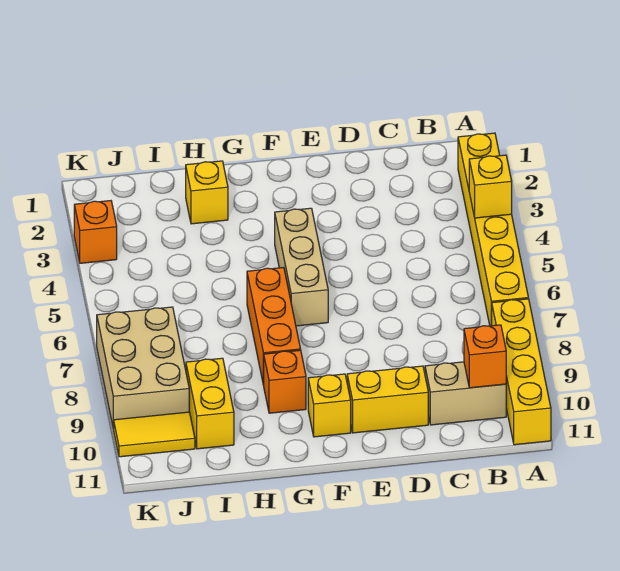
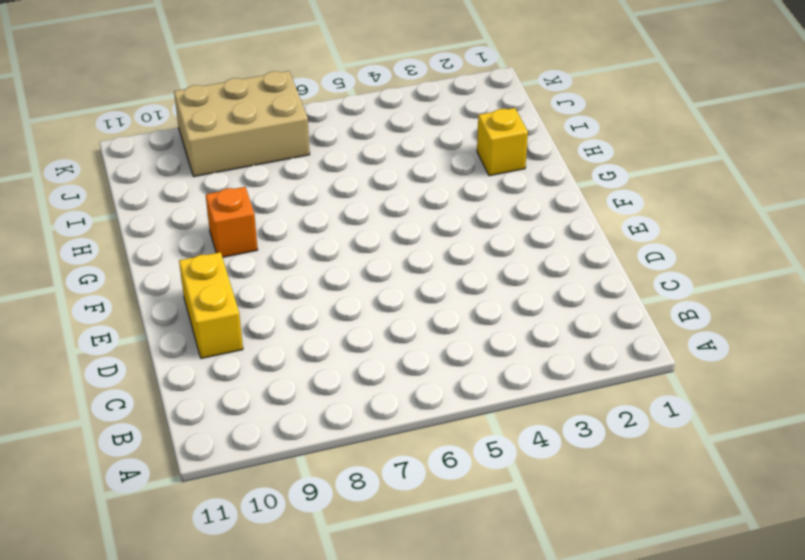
none -> yellow 1x6 brick [458,133,528,326]
none -> yellow 1x4 brick [492,299,551,445]
none -> tan 1x2 brick [425,362,506,425]

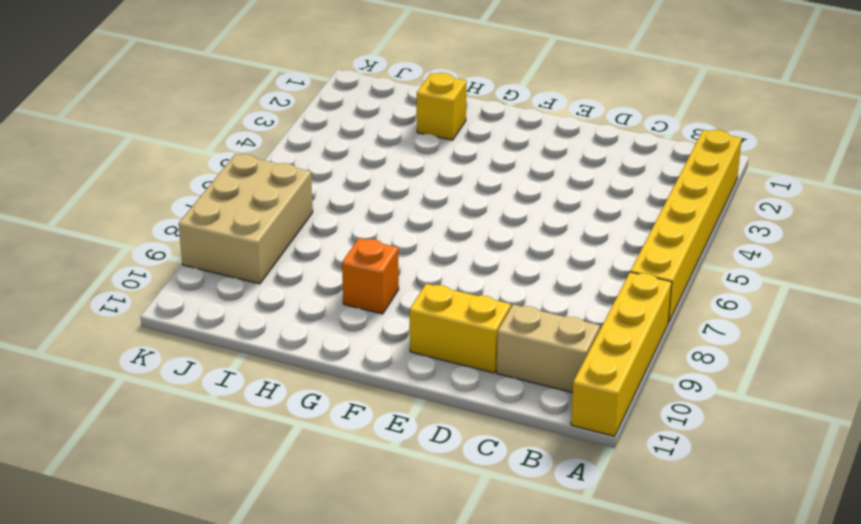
none -> tan 1x3 brick [275,208,328,326]
none -> yellow 1x1 brick [308,374,351,437]
none -> orange 1x3 brick [247,267,301,385]

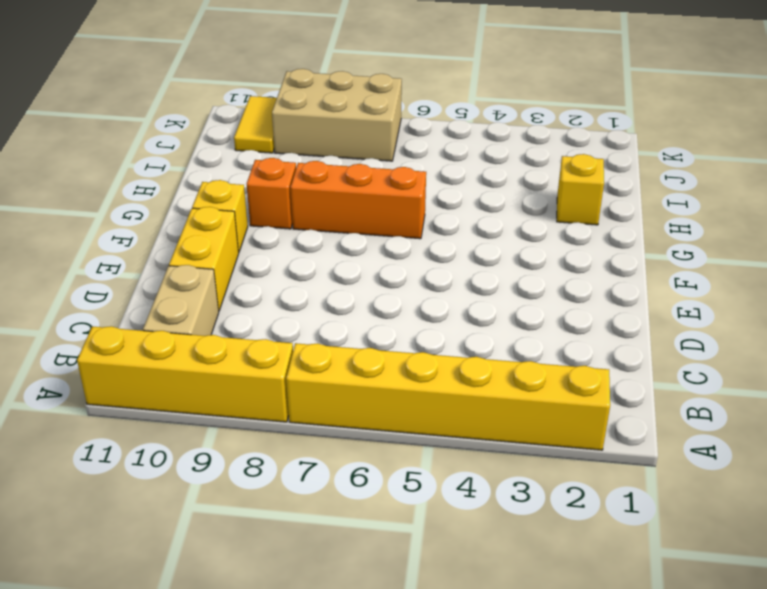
none -> tan 1x3 brick [275,208,328,326]
none -> yellow 1x2 brick [186,358,234,449]
none -> orange 1x1 brick [74,201,117,263]

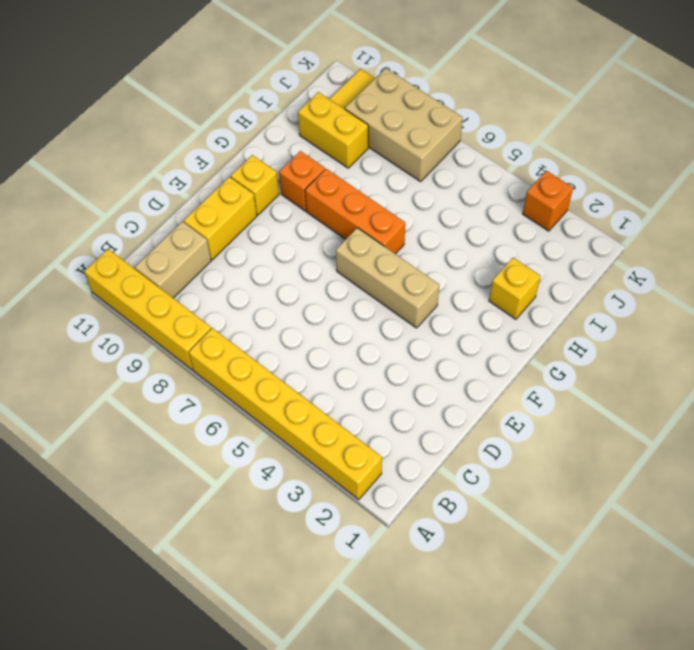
none -> yellow 1x1 brick [469,155,512,218]
none -> orange 1x1 brick [464,325,506,388]

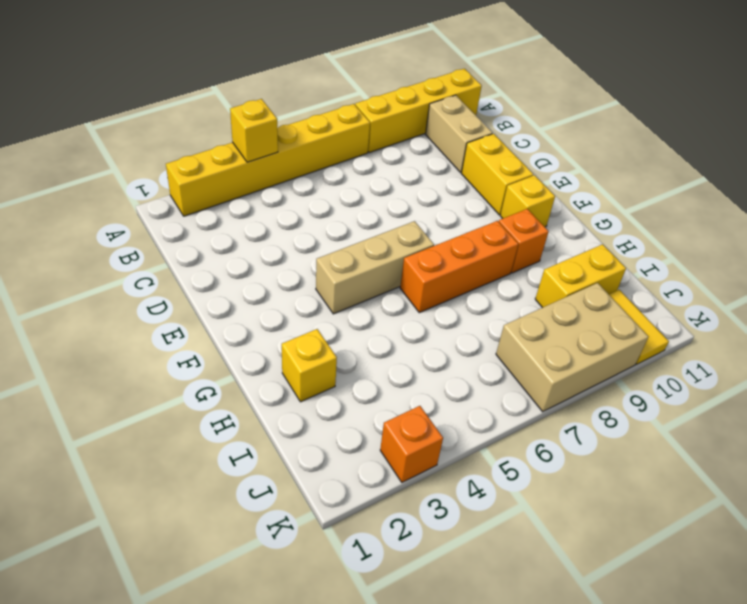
none -> orange 1x1 brick [464,325,506,388]

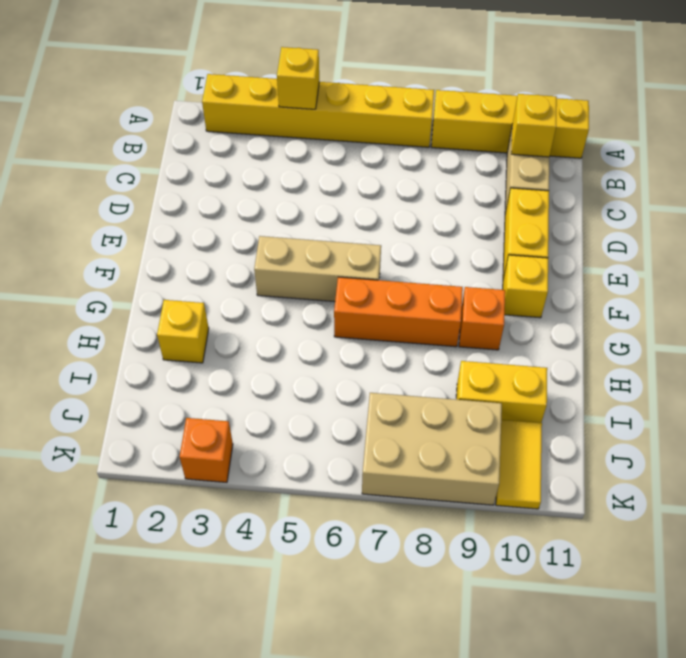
yellow 1x1 brick [511,94,557,157] -> orange 1x1 brick [464,325,506,388]

